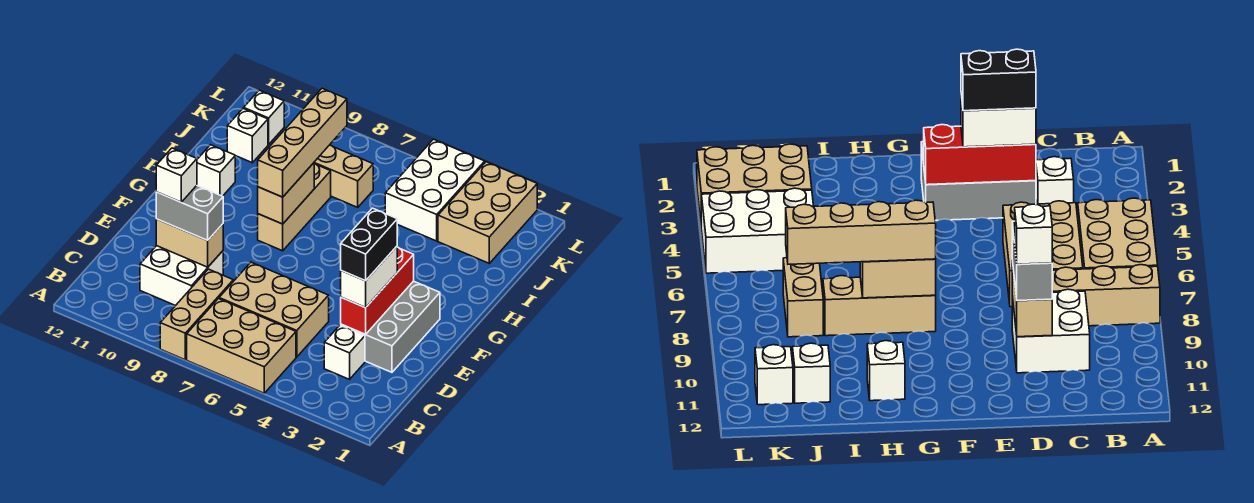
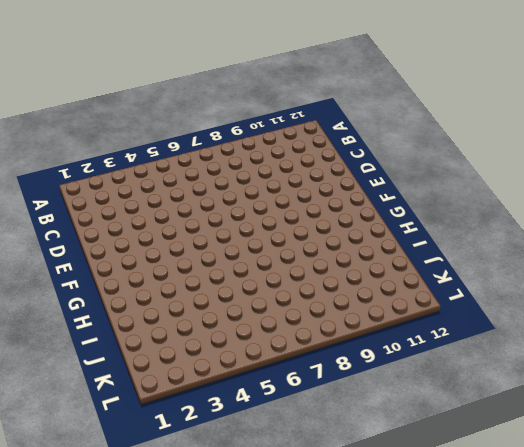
none -> tan 2x3 brick [187,299,296,393]
none -> tan 1x3 brick [160,269,233,360]
none -> white 1x1 brick [324,325,365,379]

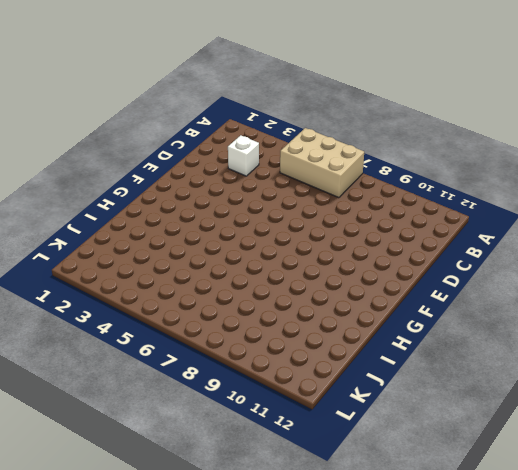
none -> tan 1x3 brick [160,269,233,360]
none -> tan 2x3 brick [219,262,329,357]
none -> white 2x2 brick [140,246,223,306]

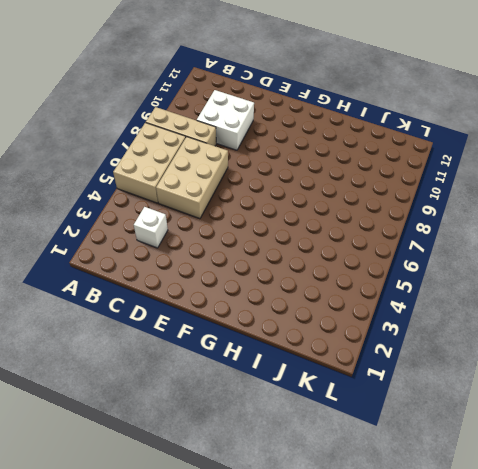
none -> grey 2x3 brick [341,281,440,372]
none -> tan 1x3 brick [258,164,331,251]
none -> white 1x1 brick [197,145,235,196]

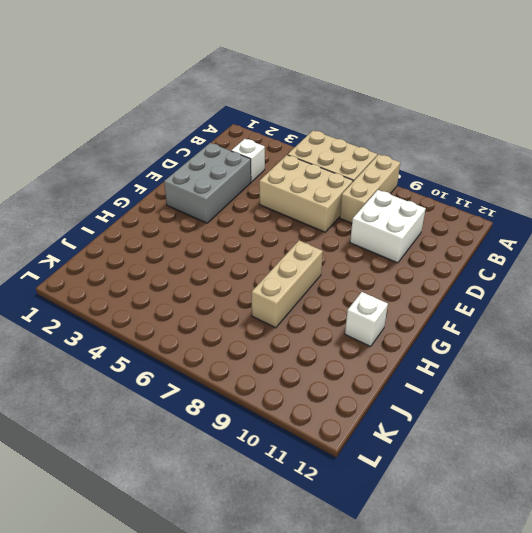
none -> tan 2x3 brick [438,162,537,263]
none -> white 2x3 brick [385,139,485,241]
none -> tan 1x2 brick [314,145,373,207]

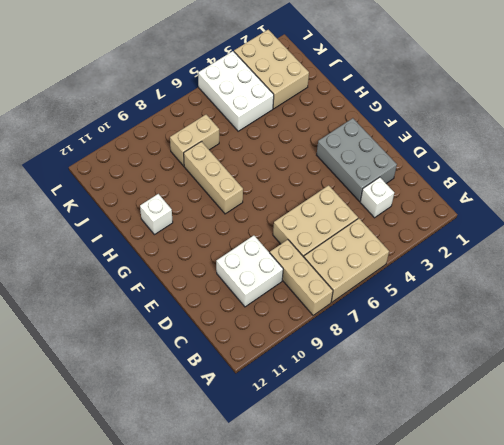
none -> white 1x1 brick [227,108,268,163]
none -> white 1x1 brick [244,90,284,144]
none -> red 1x3 brick [341,247,414,334]

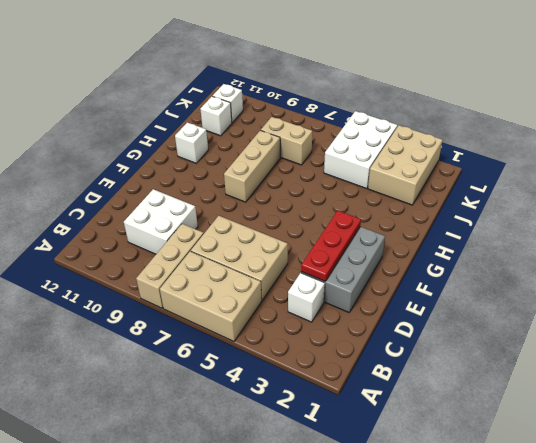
red 1x3 plate [301,211,361,281] -> red 1x3 brick [341,247,414,334]
none -> tan 1x2 brick [156,219,223,267]
none -> tan 1x2 brick [258,163,314,224]
none -> white 1x2 brick [341,246,397,308]

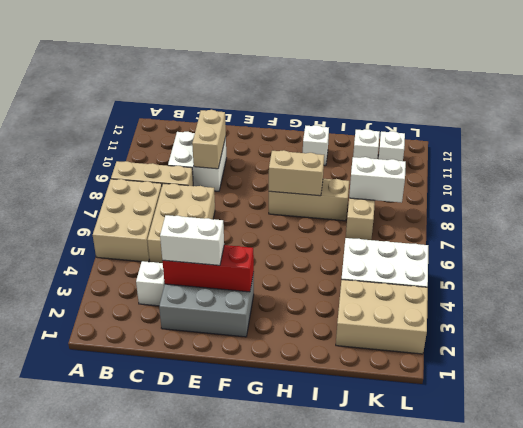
white 1x2 brick [349,157,406,203] -> none
none -> grey 1x2 brick [156,186,223,240]
none -> tan 1x4 brick [258,88,347,197]
none -> black 1x2 brick [341,208,397,281]

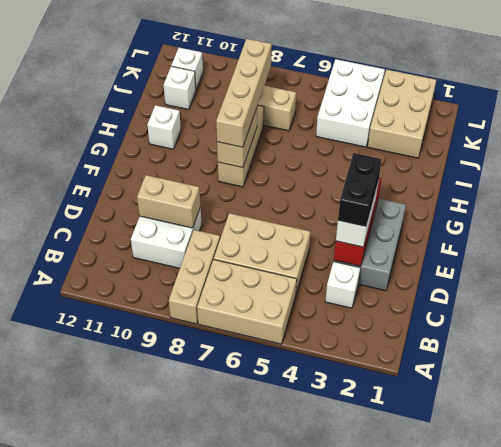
none -> grey 1x2 brick [156,186,223,240]
none -> white 1x1 brick [156,148,197,202]

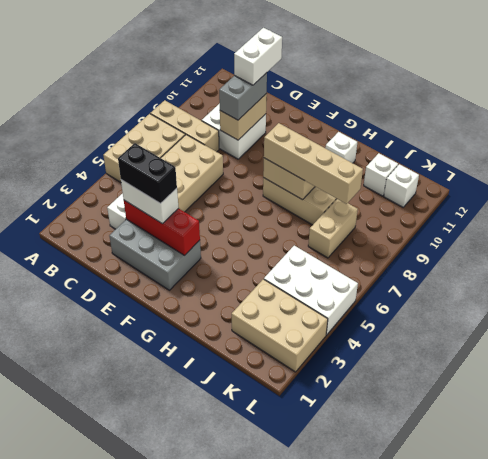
white 1x2 brick [234,28,282,85] -> white 1x1 brick [156,148,197,202]

